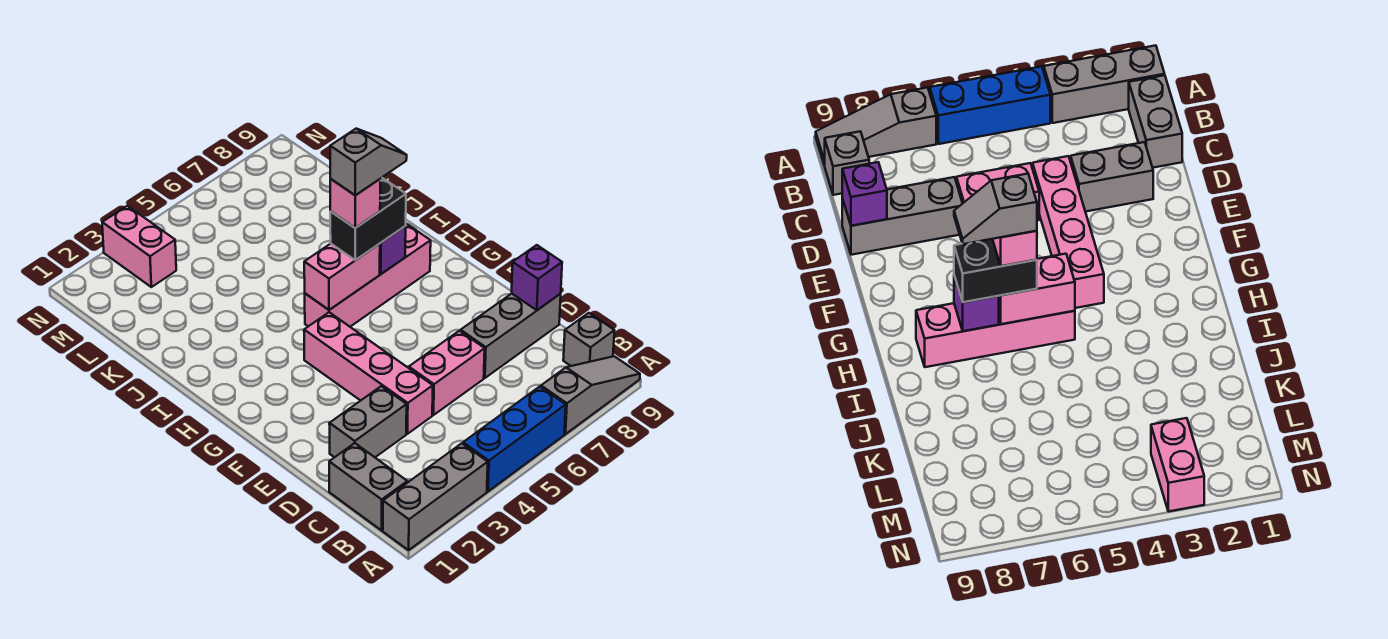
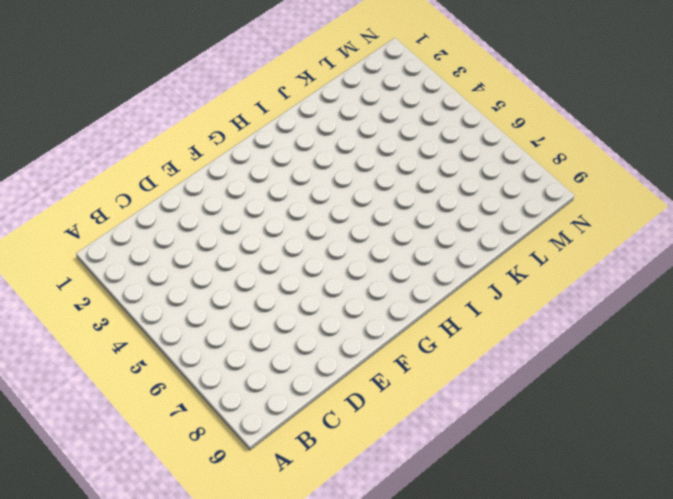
none -> grey 1x3 brick [383,443,488,550]
none -> blue 1x3 brick [463,387,566,491]
none -> grey 1x3 slope [541,356,640,434]

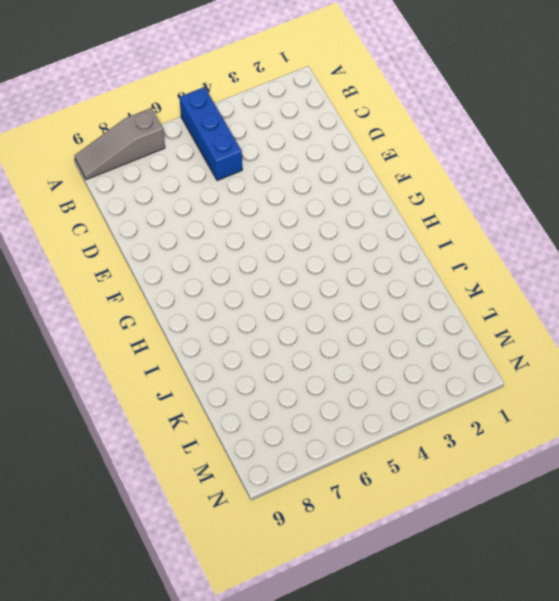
blue 1x3 brick [180,87,242,181] -> blue 1x3 brick turned to [463,387,566,491]
none -> grey 1x3 brick [383,443,488,550]
none -> grey 1x2 brick [329,443,407,530]
none -> grey 1x1 brick [563,313,615,366]

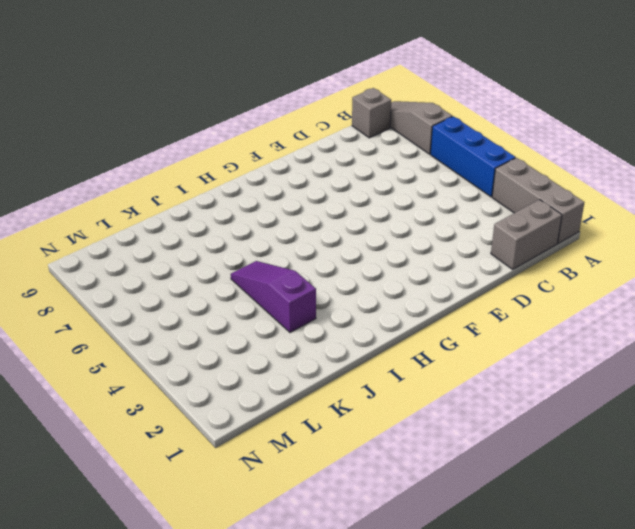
purple 1x3 slope [231,261,316,333] -> none
none -> grey 1x2 brick [329,386,407,457]
none -> pink 1x4 brick [304,312,433,434]
none -> pink 1x2 brick [409,331,485,415]

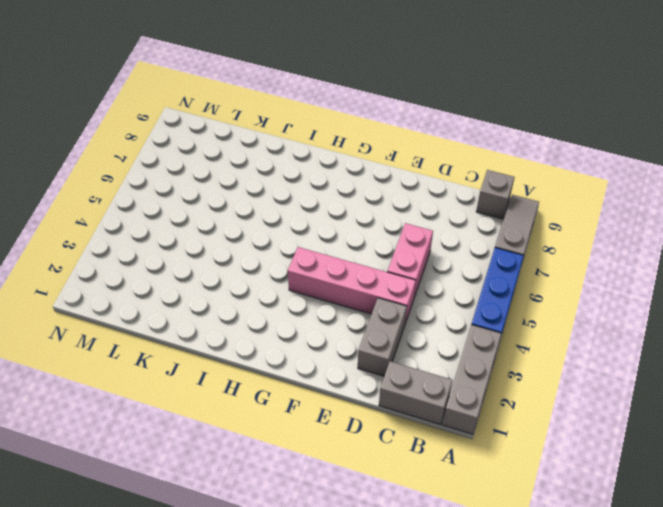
none -> grey 1x3 brick [461,294,561,378]
none -> pink 1x4 brick [305,224,431,327]
none -> pink 1x2 brick [102,206,176,287]

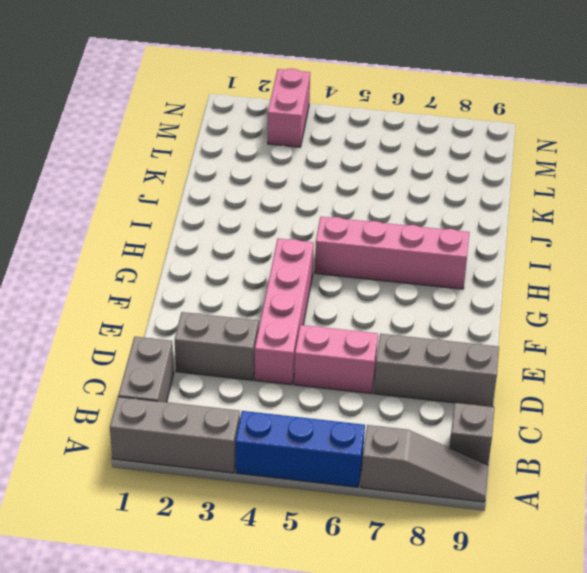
none -> purple 1x1 brick [512,245,562,310]
none -> pink 1x2 brick [304,244,380,310]
none -> purple 1x1 brick [380,226,406,274]

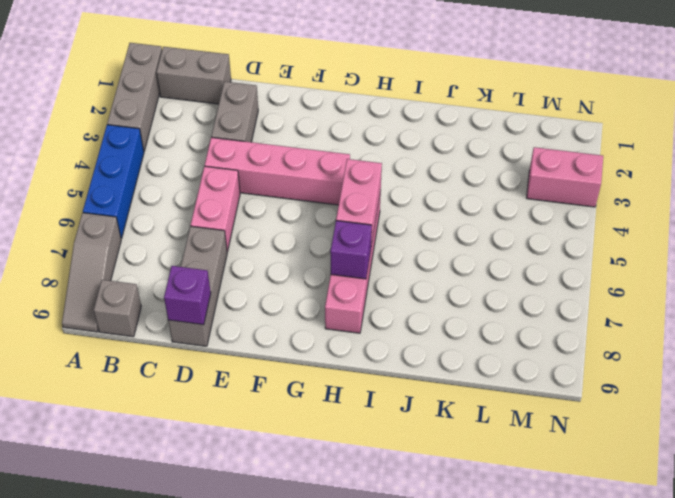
none -> black 1x2 brick [330,178,406,260]
none -> pink 1x1 brick [330,179,380,228]
none -> grey 1x2 slope [330,129,407,195]

